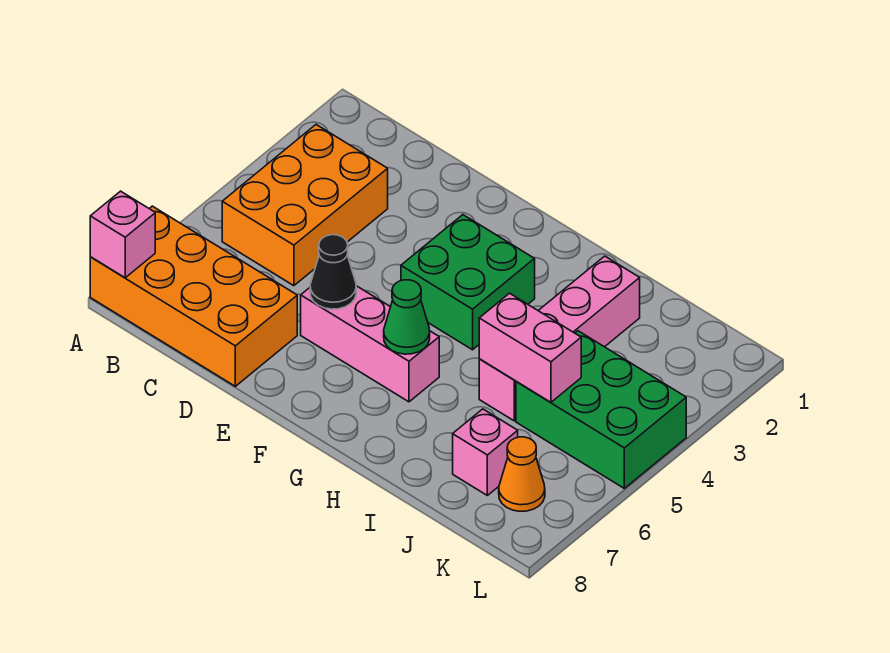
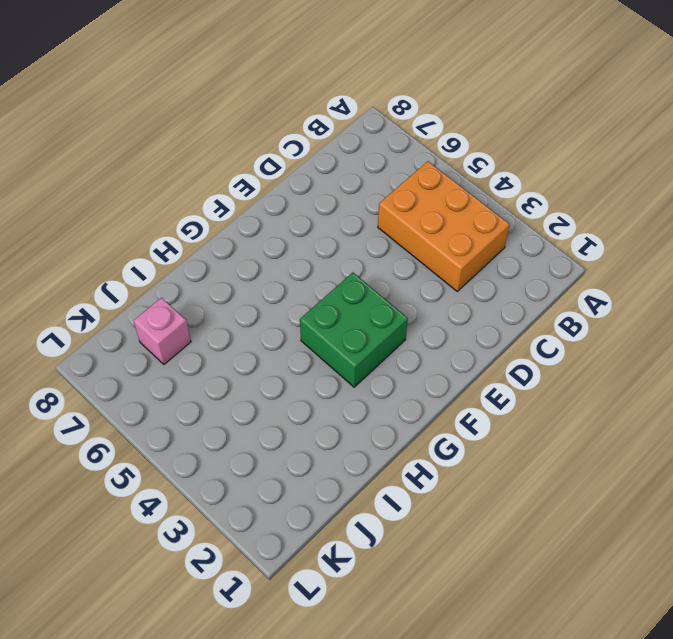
none -> orange 2x4 brick [90,206,297,386]
none -> pink 1x3 brick [301,286,439,402]
none -> pink 1x4 brick [479,256,640,421]

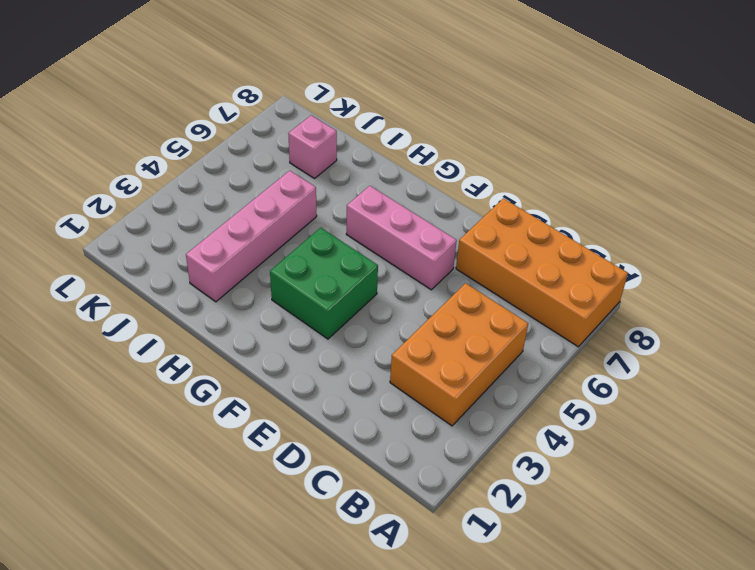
none -> green 2x3 brick [516,331,686,488]
none -> orange 1x1 cone [499,437,545,511]
none -> pink 1x1 brick [90,191,155,278]

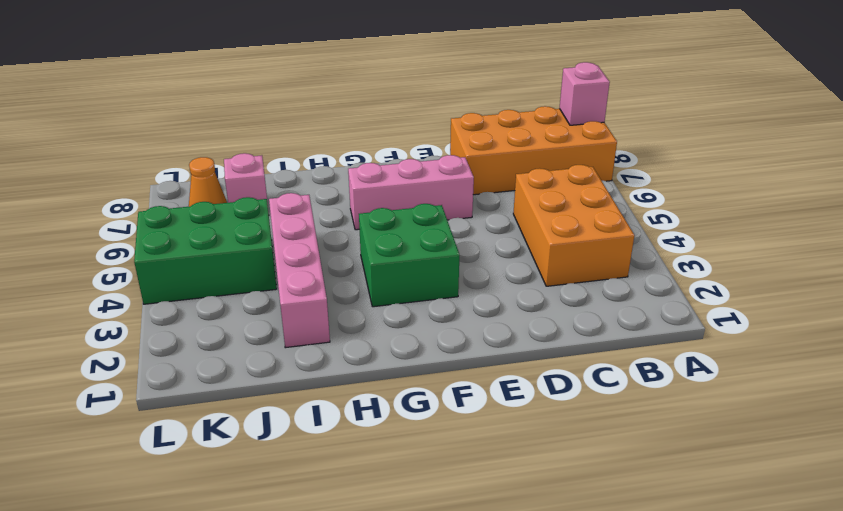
none -> black 1x1 cone [310,235,356,309]
none -> green 1x1 cone [384,280,430,354]
none -> pink 1x2 brick [479,293,581,402]

